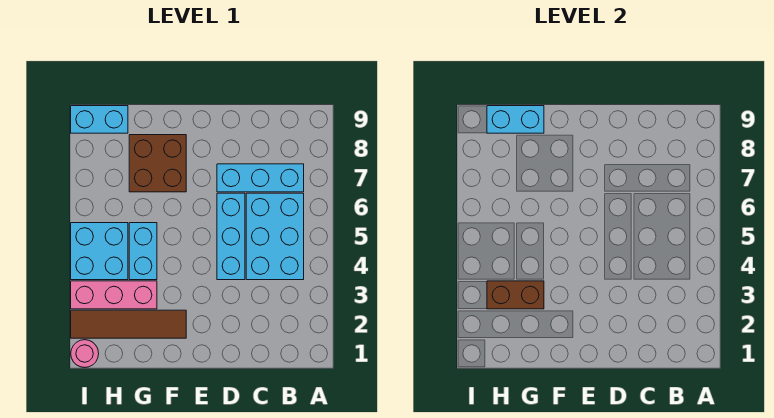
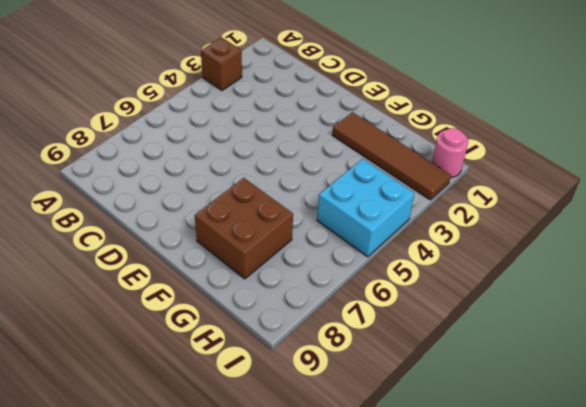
brown 1x1 brick [201,37,242,90] -> none
none -> cyan 2x3 brick [246,193,304,280]
none -> cyan 1x3 brick [217,164,304,192]
none -> cyan 1x3 brick [217,193,245,280]

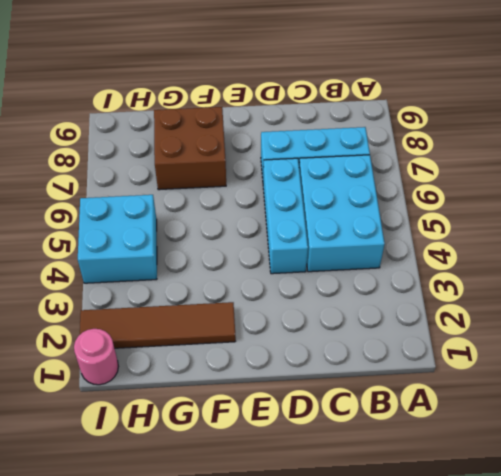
none -> pink 1x3 brick [71,281,157,309]
none -> cyan 1x2 brick [129,223,157,280]
none -> cyan 1x2 brick [71,106,128,133]

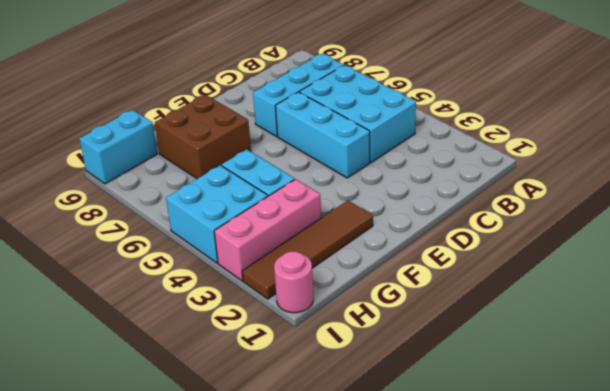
none -> brown 1x2 brick [487,281,544,309]
none -> cyan 1x2 brick [487,106,544,133]

